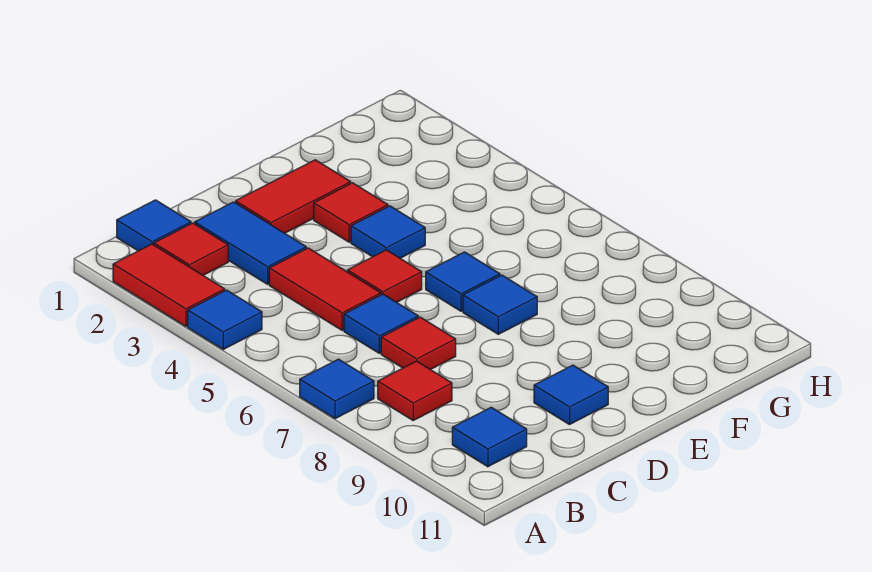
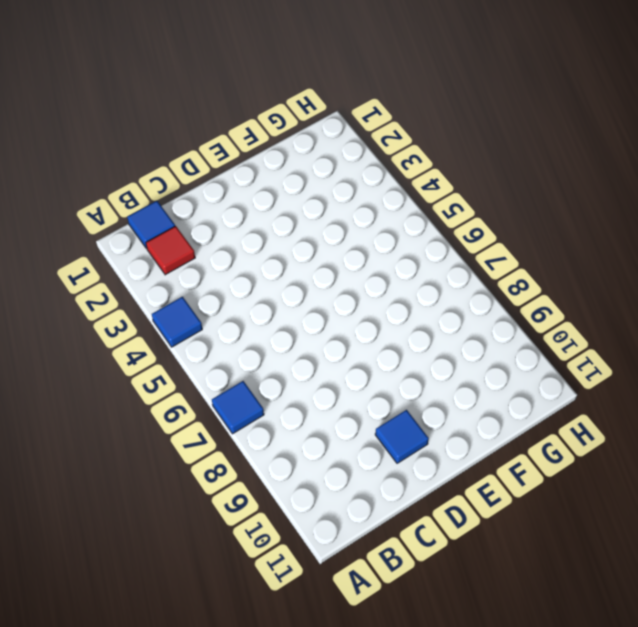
none -> red 1x2 tile [113,244,225,326]
none -> red 1x1 tile [378,361,452,420]
none -> blue 1x1 tile [452,407,527,467]

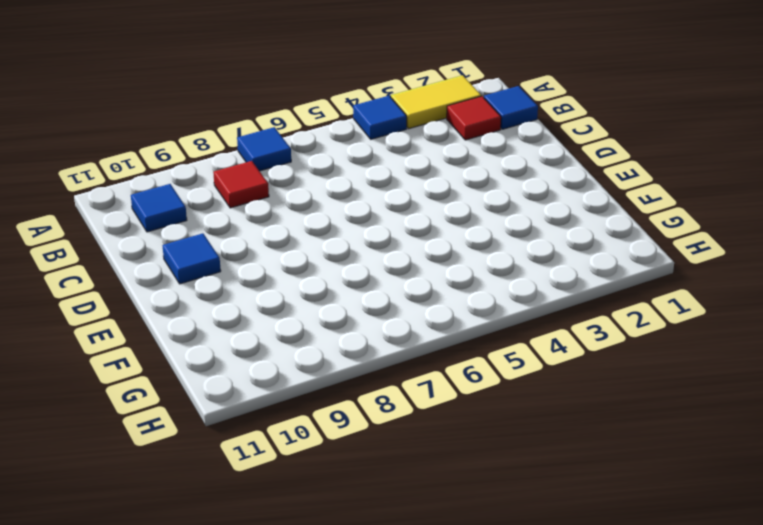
yellow 1x2 tile [391,75,481,129] -> red 1x2 tile [113,244,225,326]
none -> blue 1x2 tile [195,202,306,284]
none -> red 1x2 tile [269,248,381,330]
none -> blue 1x1 tile [344,294,418,353]

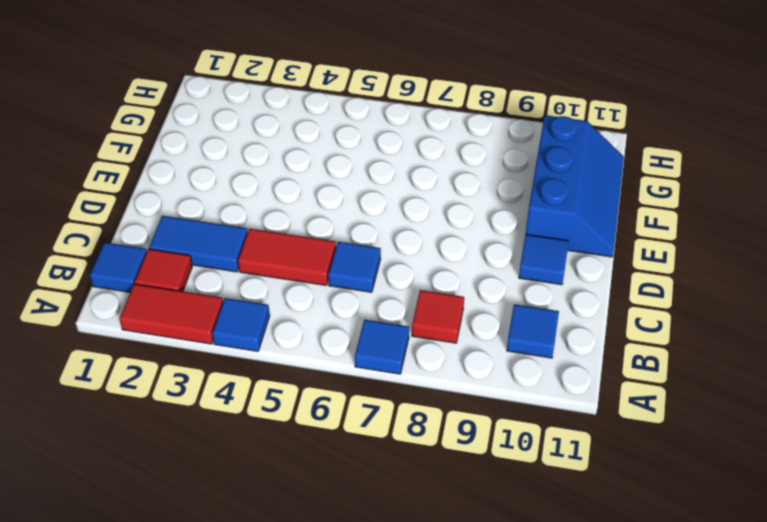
blue 2x3 slope [526,115,624,257] -> none
none -> red 1x1 tile [381,317,456,370]
none -> red 1x2 tile [236,160,351,233]
none -> red 1x1 tile [347,250,422,302]

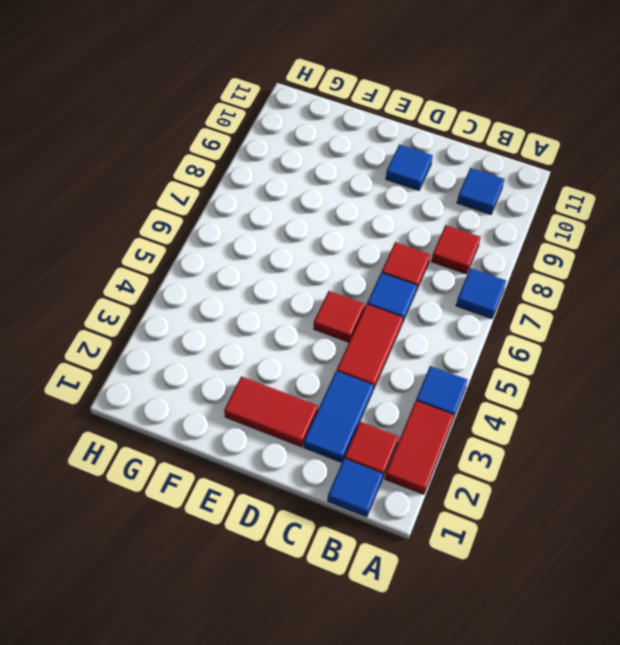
none -> red 1x1 tile [314,183,388,242]
none -> blue 1x1 tile [351,206,425,258]
none -> blue 1x1 tile [426,252,500,311]

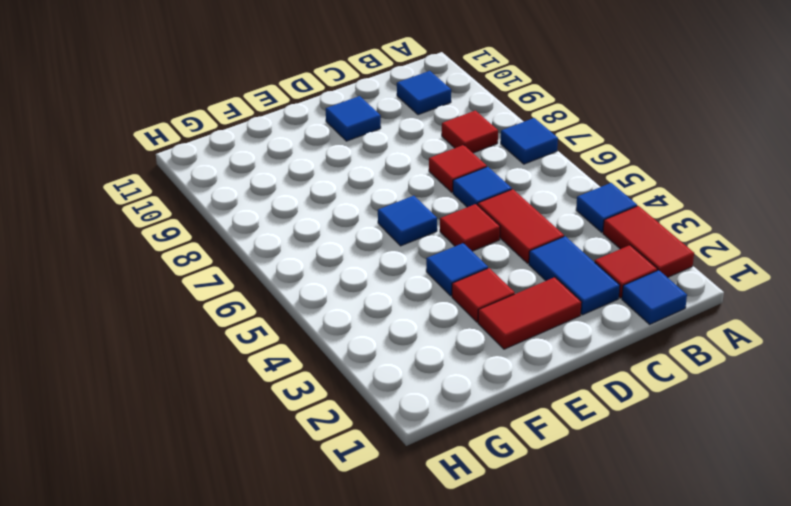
none -> blue 1x1 tile [463,275,537,334]

